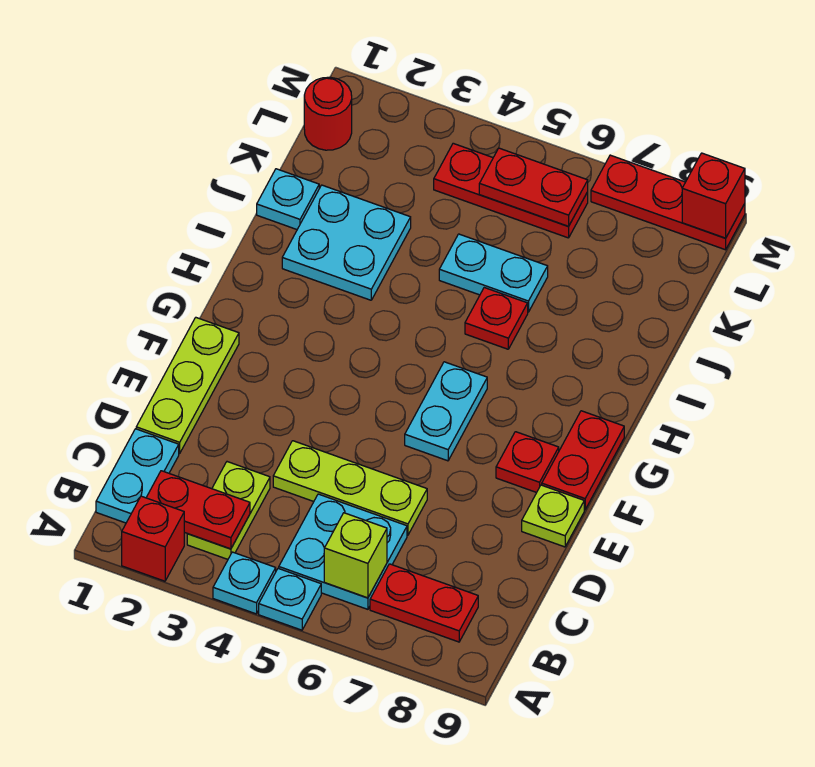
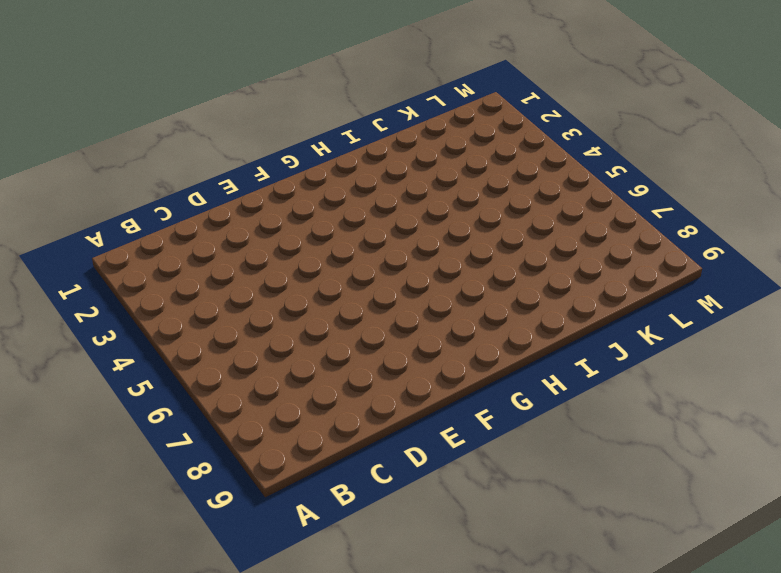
none -> red 1x1 brick [122,496,184,581]
none -> cyan 1x1 plate [213,552,276,614]
none -> cyan 1x1 plate [259,568,321,630]

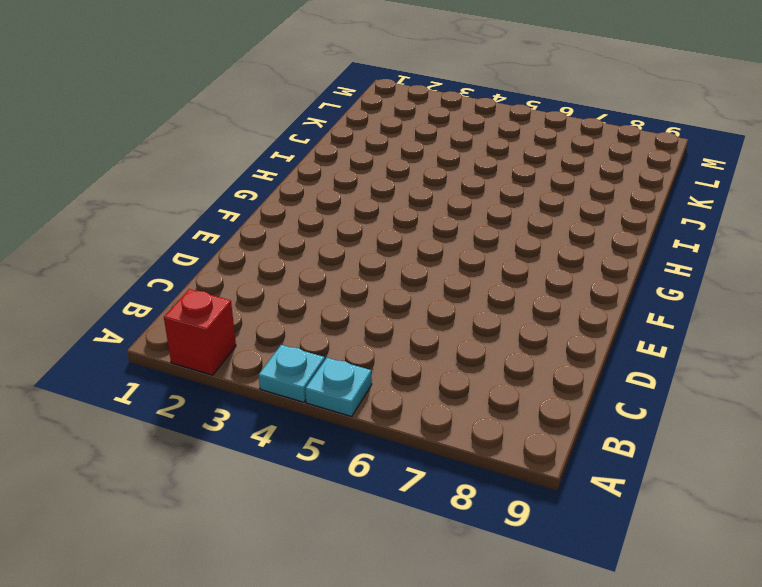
none -> cyan 1x2 plate [96,429,179,523]
none -> lime 1x2 plate [187,462,270,559]
none -> cyan 2x2 plate [279,494,407,609]

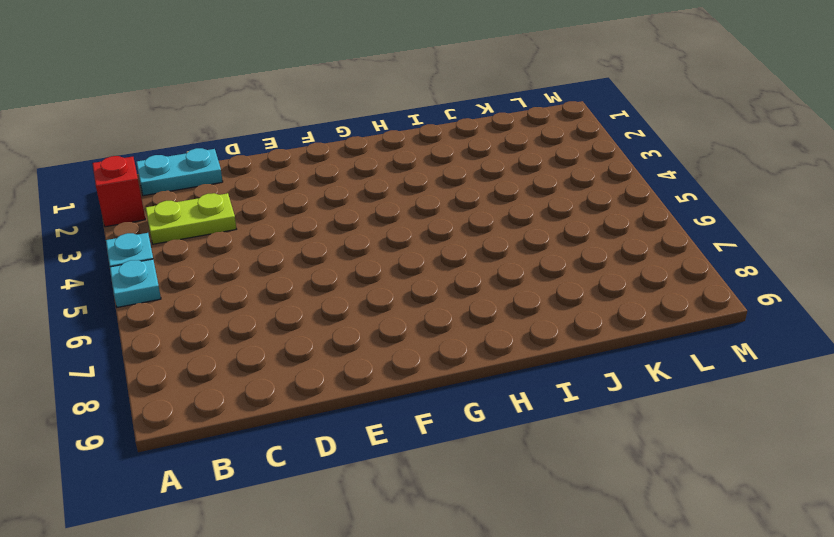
none -> cyan 2x2 plate [279,494,407,609]
none -> red 1x2 plate [370,564,478,642]
none -> lime 1x3 plate [136,318,239,453]

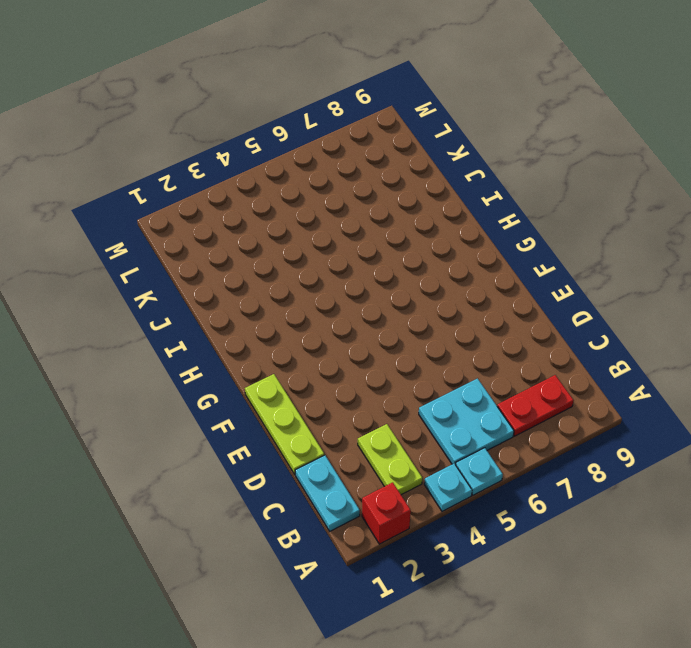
none -> lime 1x3 plate [273,441,427,535]
none -> lime 1x1 plate [522,485,584,547]
none -> cyan 1x2 plate [405,362,487,461]

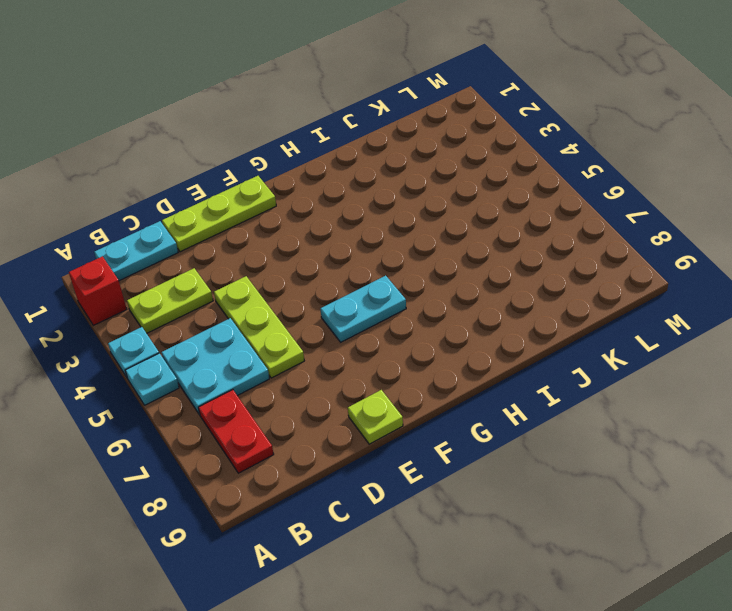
none -> red 1x1 plate [496,432,559,493]
none -> red 1x2 plate [542,411,624,510]
none -> cyan 2x2 plate [282,185,411,300]

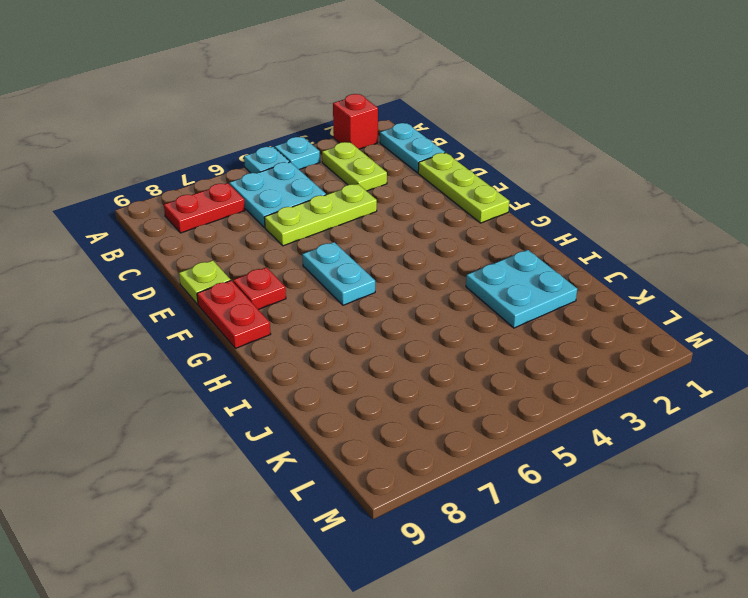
none -> red 1x1 plate [465,288,528,349]
none -> cyan 1x1 plate [257,169,319,229]
none -> cyan 1x2 plate [439,234,548,312]

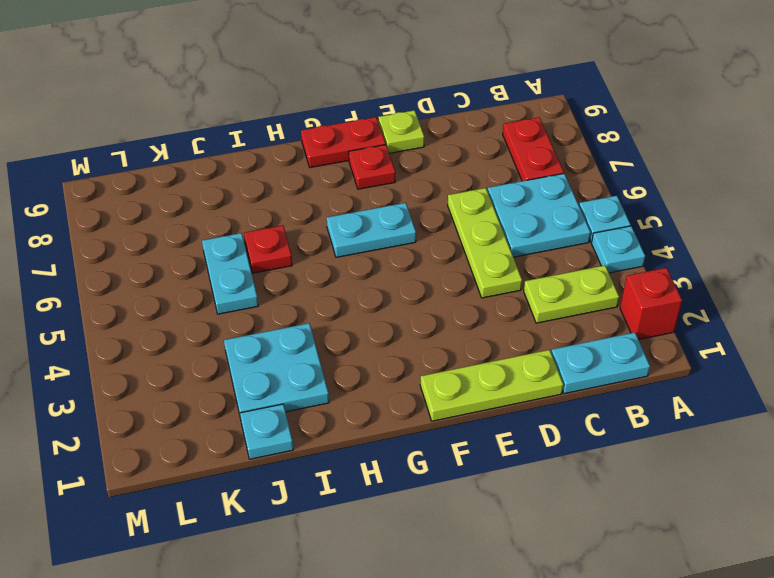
none -> red 1x1 round brick [304,77,352,150]
none -> red 1x3 plate [434,143,588,238]
none -> red 1x3 plate [591,155,745,250]

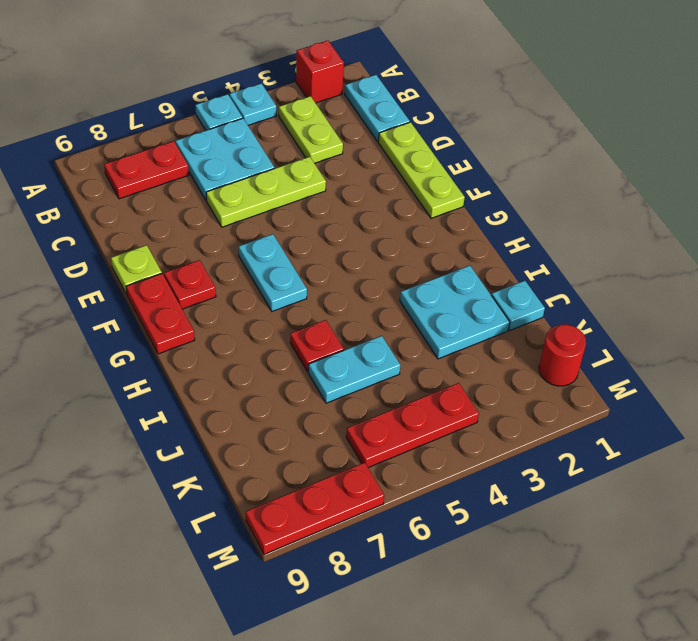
none -> red 1x2 plate [146,471,250,549]
none -> lime 1x1 brick [324,513,387,598]
none -> red 1x2 plate [479,148,588,226]

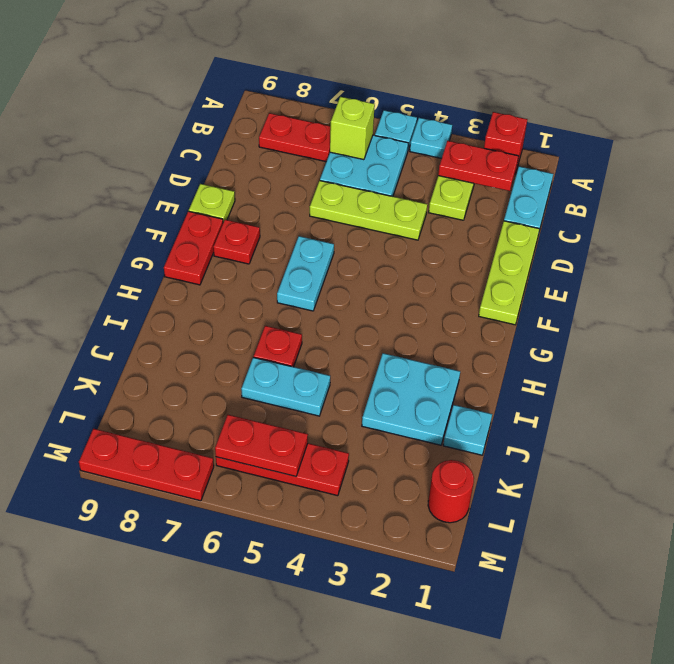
none -> red 1x1 brick [682,153,745,238]

